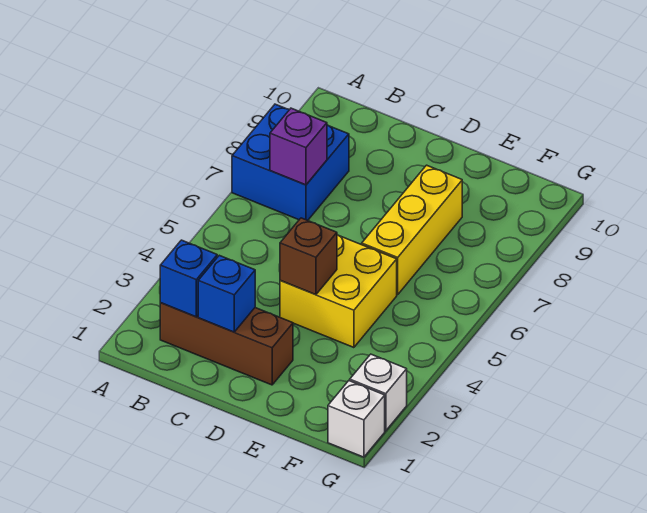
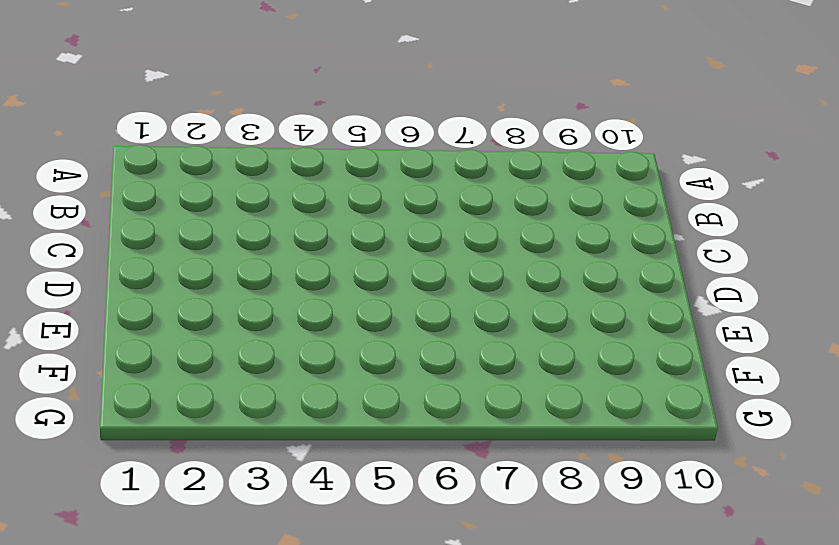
none -> blue 2x2 brick [232,104,349,220]
none -> brown 1x3 brick [160,303,293,385]

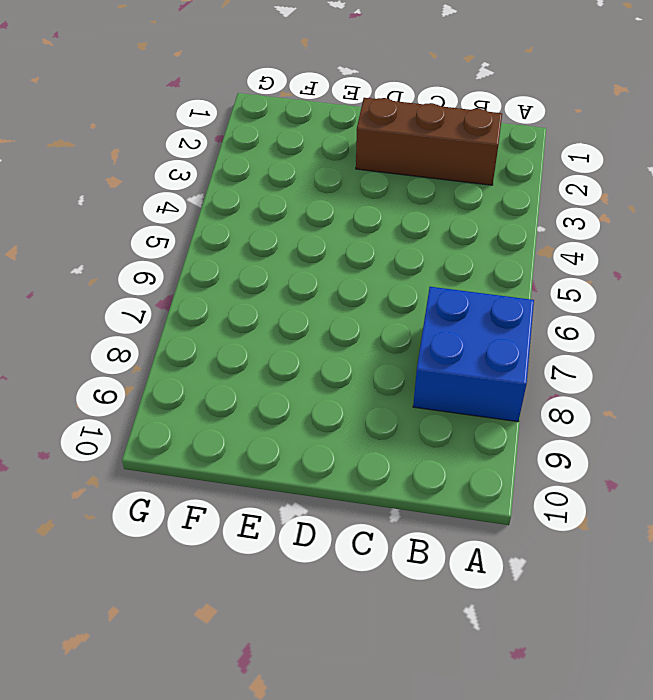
none -> yellow 2x2 brick [280,235,397,348]
none -> yellow 1x3 brick [362,165,462,295]

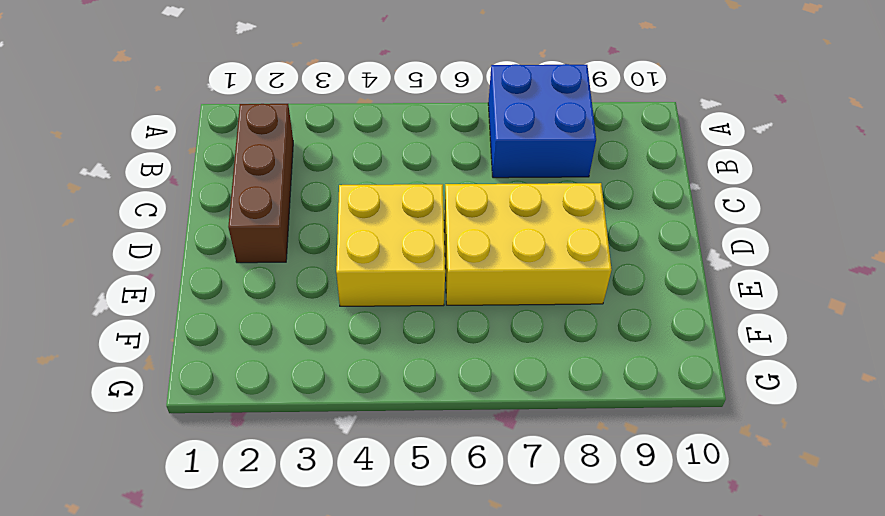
yellow 2x3 brick [444,183,612,305] -> yellow 1x3 brick [362,165,462,295]
none -> white 1x1 brick [328,381,385,457]
none -> white 1x1 brick [350,354,407,431]

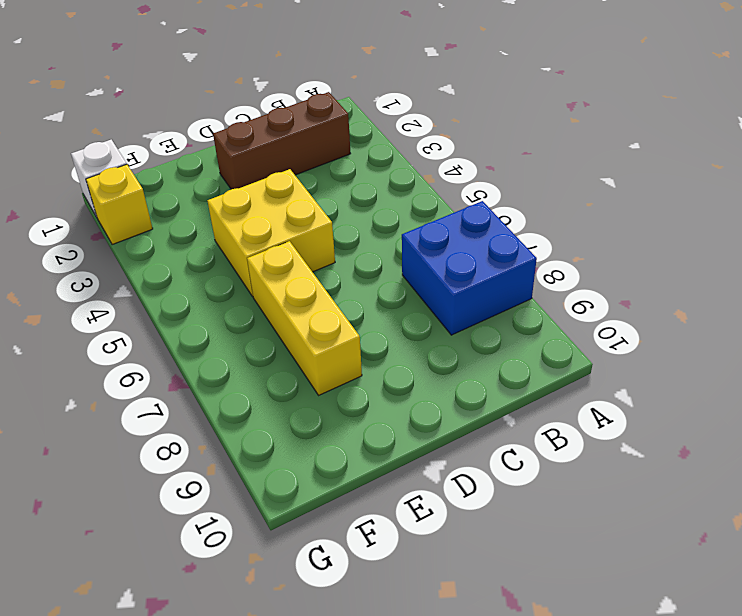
yellow 1x1 brick [86,164,153,245] -> white 1x1 brick [350,354,407,431]
none -> blue 1x1 brick [160,240,217,317]
none -> purple 1x1 brick [270,108,327,185]

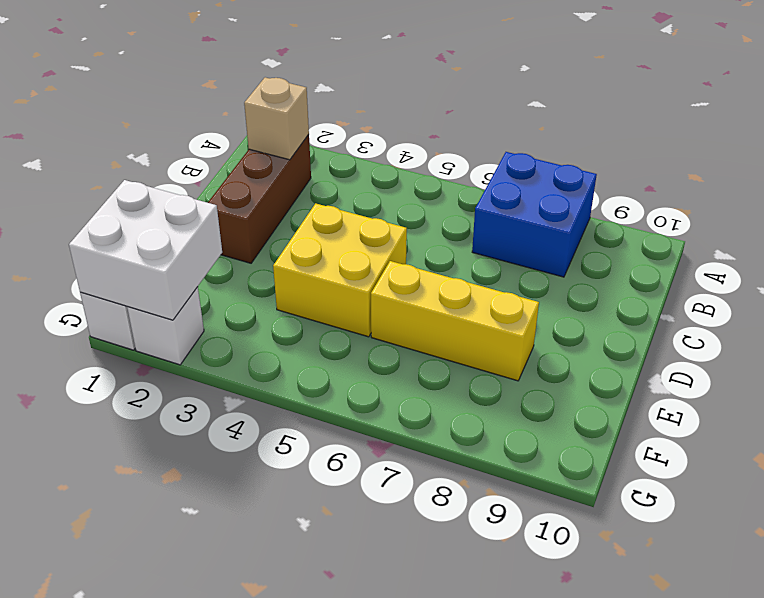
tan 1x1 brick [244,77,309,160] -> blue 1x1 brick [160,240,217,317]
white 2x2 brick [69,180,222,320] -> none
none -> purple 1x1 brick [270,108,327,185]
none -> blue 1x1 brick [198,255,255,332]

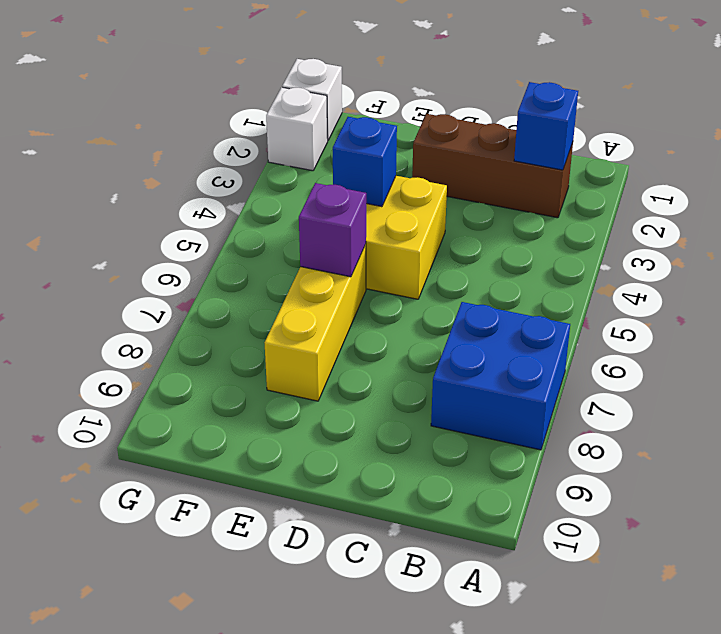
blue 1x1 brick [333,117,397,207] -> blue 1x1 brick moved to [198,255,255,332]
purple 1x1 brick [299,183,366,277] -> purple 1x1 brick moved to [270,108,327,185]
none -> brown 1x1 brick [280,218,337,295]

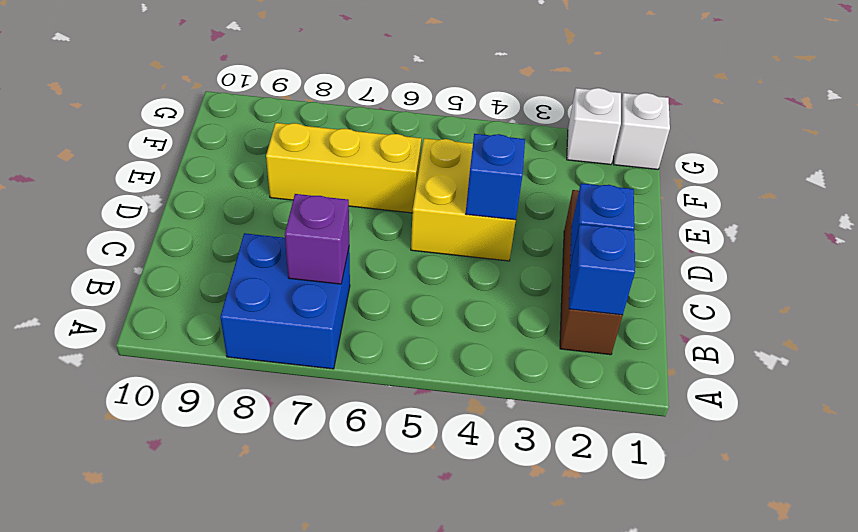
blue 1x1 brick [466,134,525,220] -> brown 1x1 brick [280,218,337,295]

